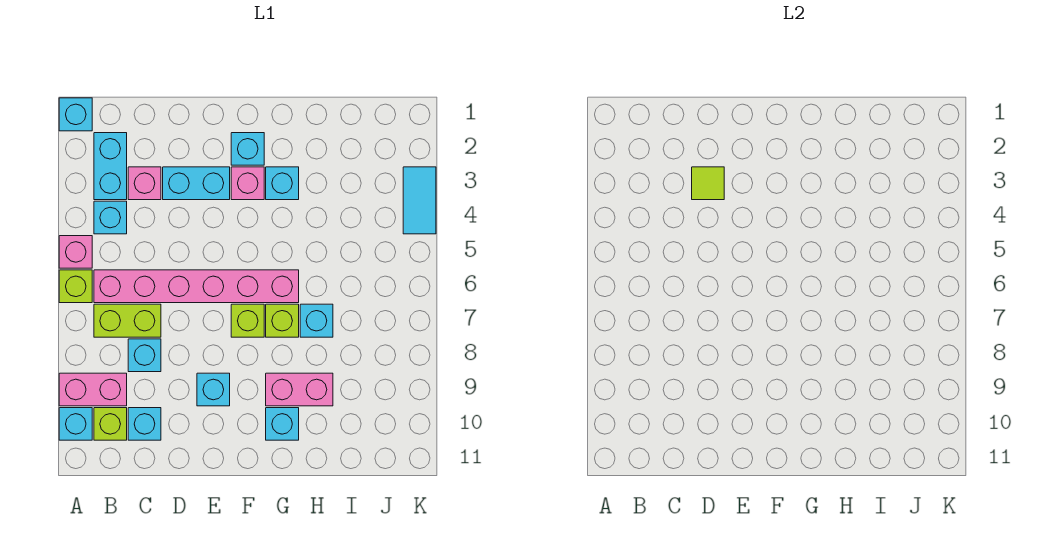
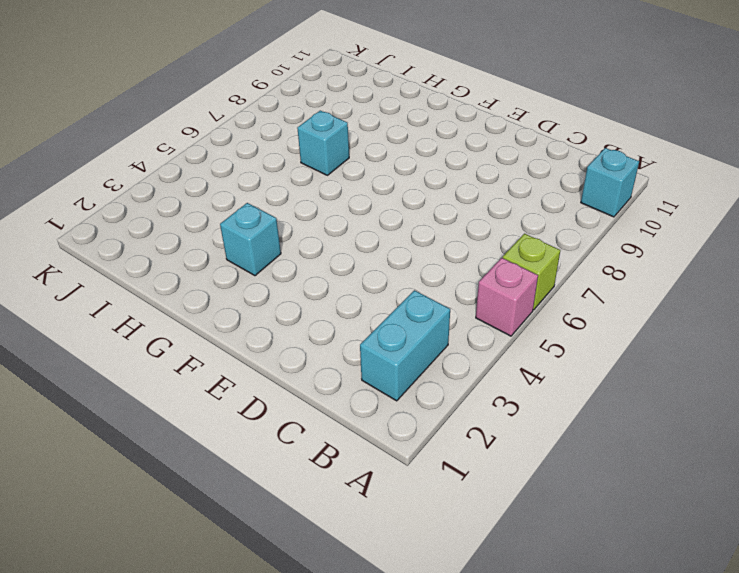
none -> cyan 1x1 brick [59,98,92,131]
none -> pink 1x2 brick [59,373,127,406]
none -> cyan 1x1 brick [94,201,127,234]

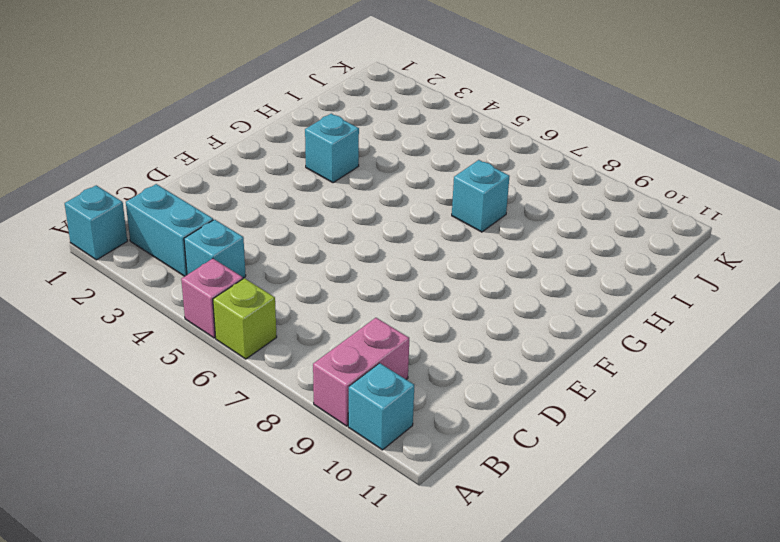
none -> pink 1x6 brick [94,270,299,303]
none -> lime 1x2 brick [94,304,161,337]
none -> lime 1x1 brick [94,408,127,440]

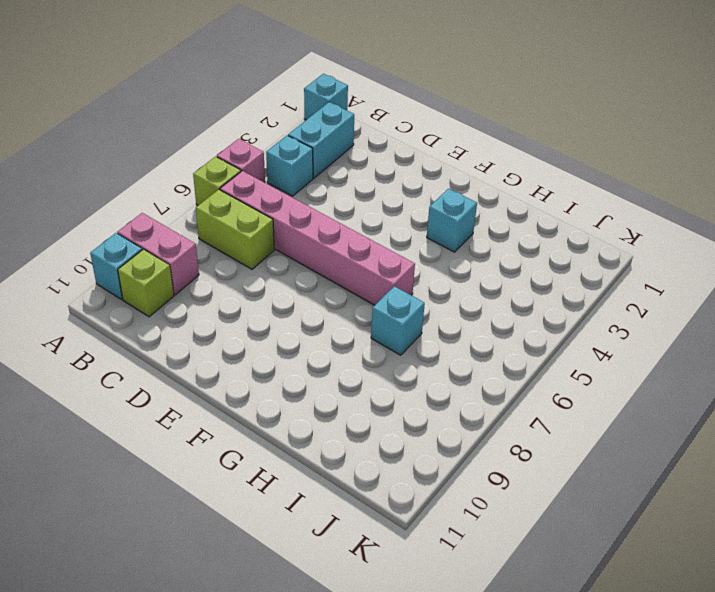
none -> pink 1x1 brick [128,167,161,200]
none -> cyan 1x1 brick [128,339,161,372]
none -> cyan 1x1 brick [128,408,161,440]

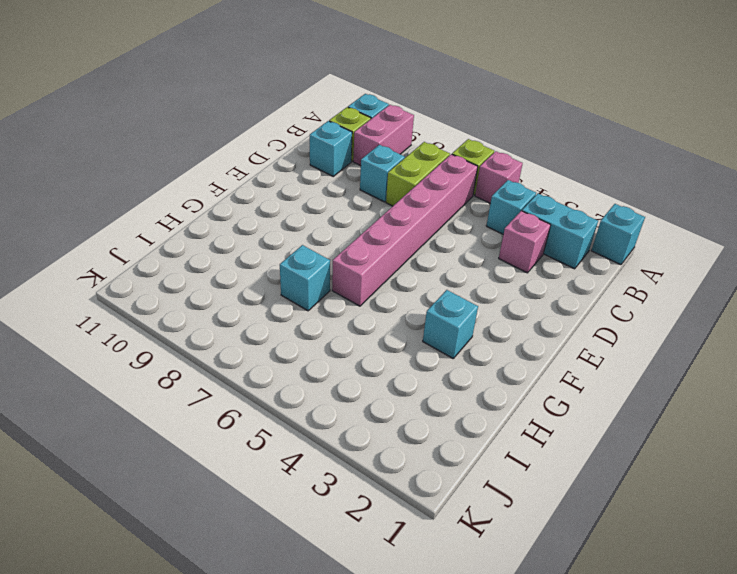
none -> cyan 1x2 brick [163,167,230,200]
none -> cyan 1x1 brick [197,373,230,406]
none -> cyan 1x1 brick [231,133,264,165]

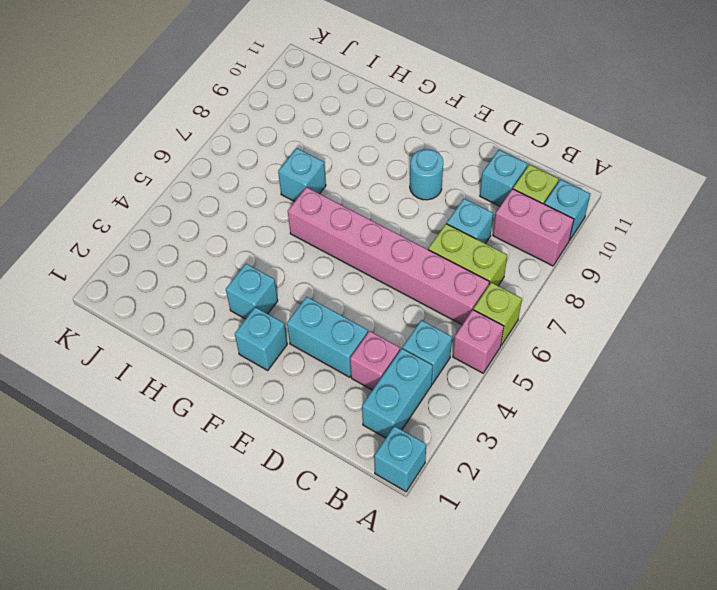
cyan 1x1 round brick [410,149,443,200] -> cyan 1x1 brick [197,373,230,406]
none -> pink 1x1 brick [231,167,264,200]
none -> lime 1x1 brick [231,304,264,337]
none -> lime 1x1 brick [266,304,299,337]

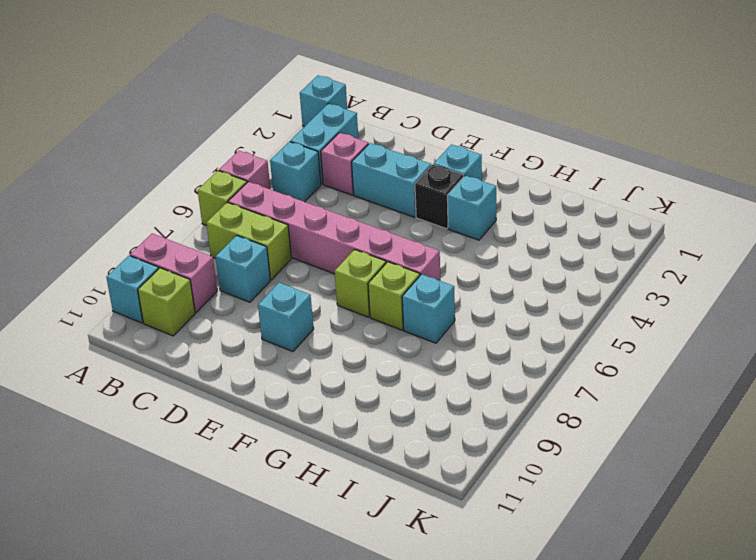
black 1x1 brick [415,164,464,229] -> pink 1x1 brick [231,167,264,200]
none -> cyan 1x1 brick [128,408,161,440]
none -> pink 1x2 brick [266,373,333,406]
none -> cyan 1x1 brick [266,408,299,440]

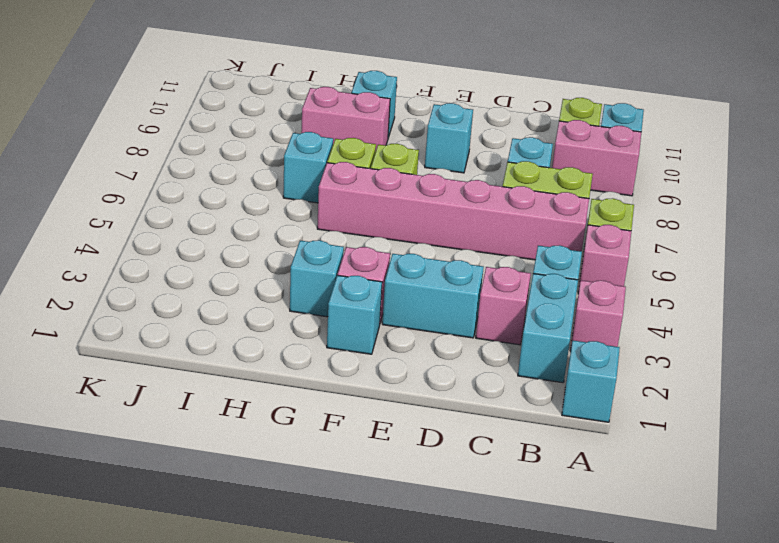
pink 1x1 brick [570,280,626,352] -> none
none -> cyan 1x1 brick [128,408,161,440]
none -> cyan 1x2 tile [403,167,436,234]
none -> lime 1x1 tile [692,167,724,200]

